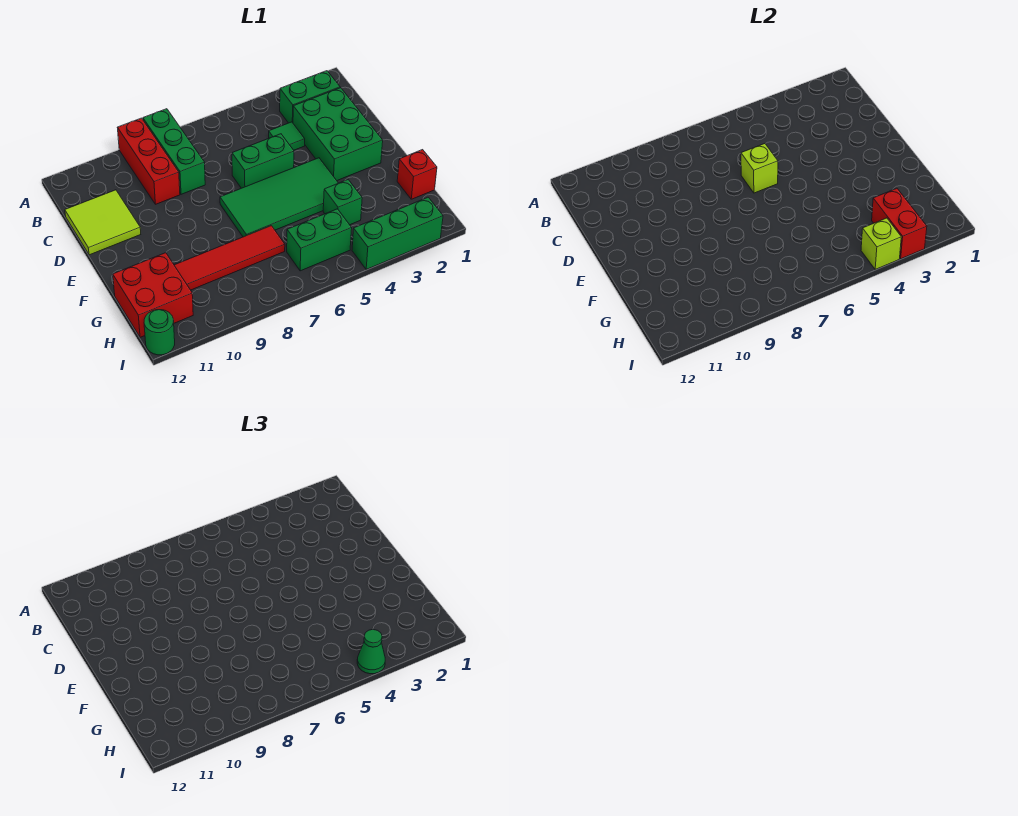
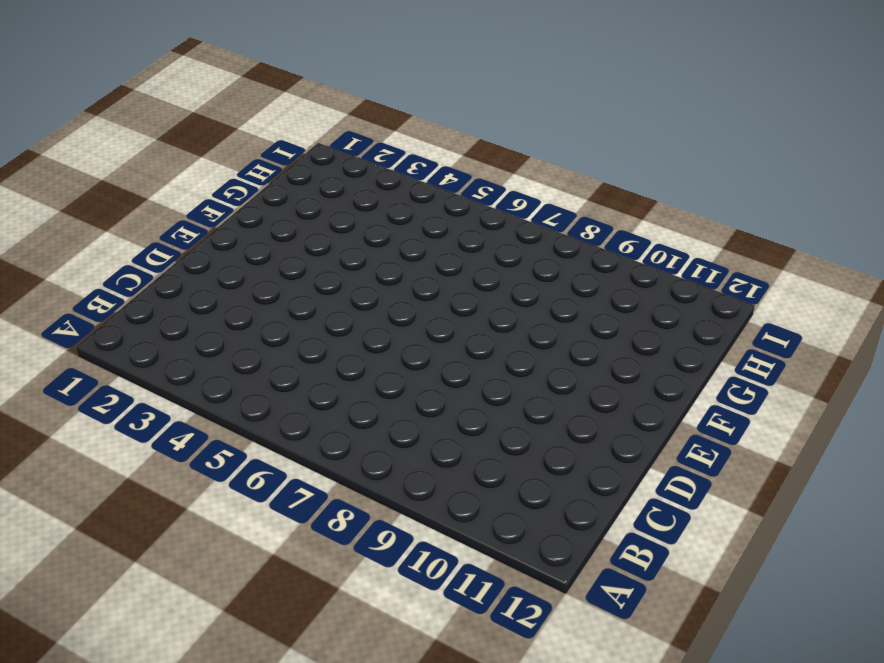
none -> green 1x3 brick [143,109,205,194]
none -> red 1x3 brick [117,118,180,204]
none -> green 1x2 brick [280,71,340,123]

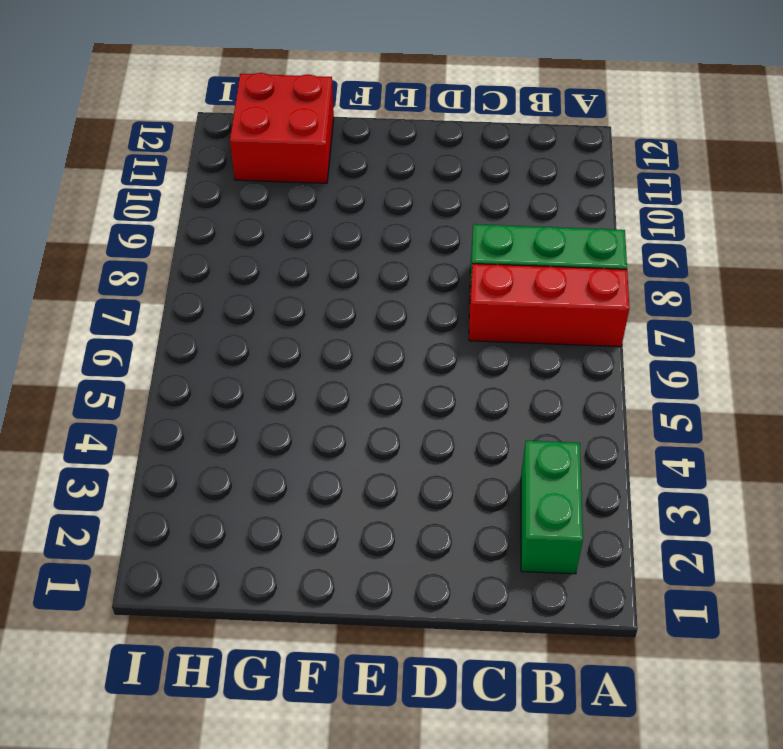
red 1x3 brick [469,264,629,347] -> red 1x3 brick moved to [117,118,180,204]
none -> green 2x3 brick [293,88,383,180]
none -> green 1x1 tile [269,122,305,150]
none -> lime 2x2 tile [65,190,141,255]

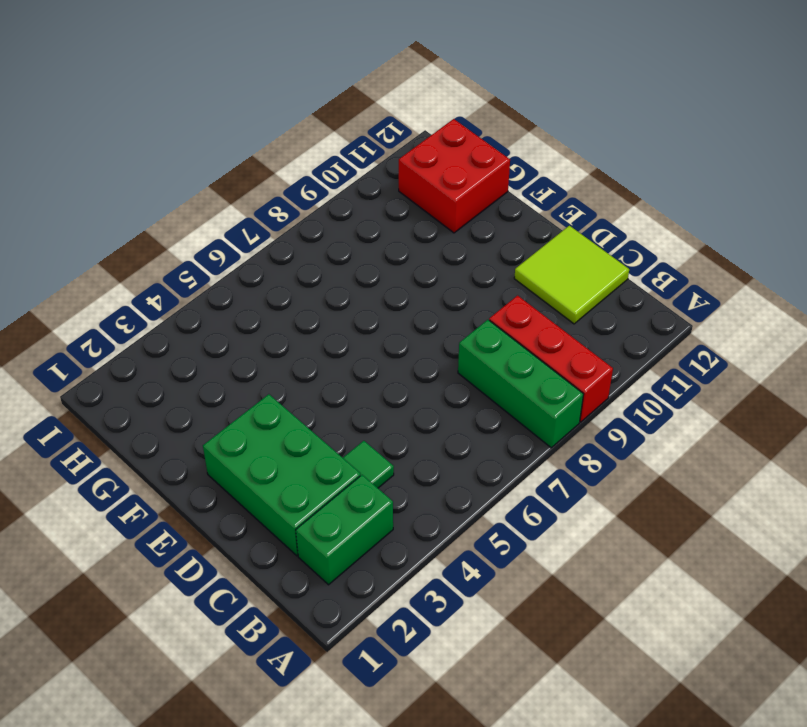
none -> green 1x2 brick [232,134,294,188]
none -> green 2x4 tile [220,158,338,237]
none -> red 1x1 brick [397,150,437,199]

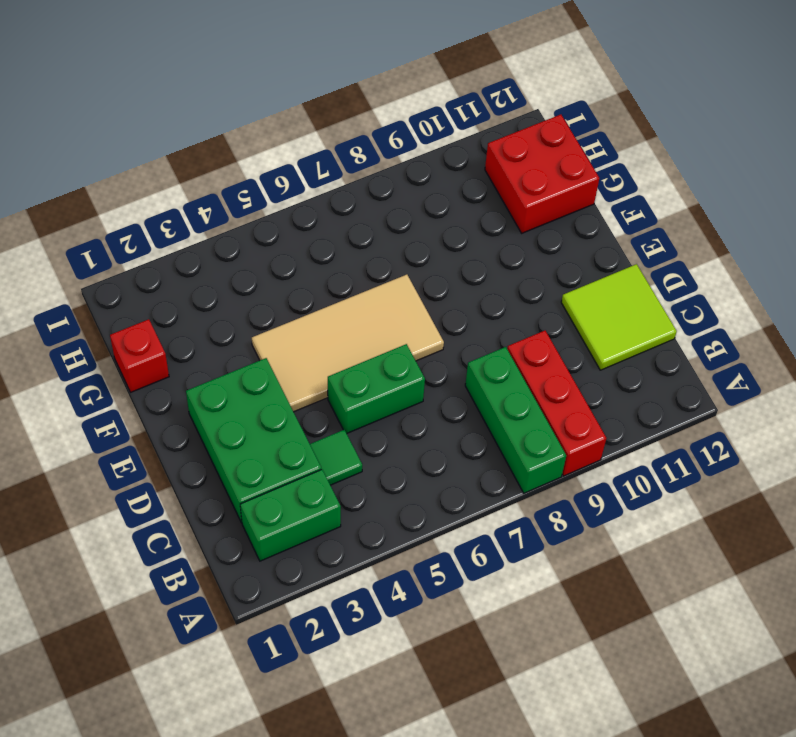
tan 2x4 tile [252,275,444,412] -> green 2x4 tile [220,158,338,237]
none -> green 1x1 brick [323,180,362,225]
none -> red 1x4 tile [174,226,285,290]
none -> green 1x2 brick [287,209,352,271]

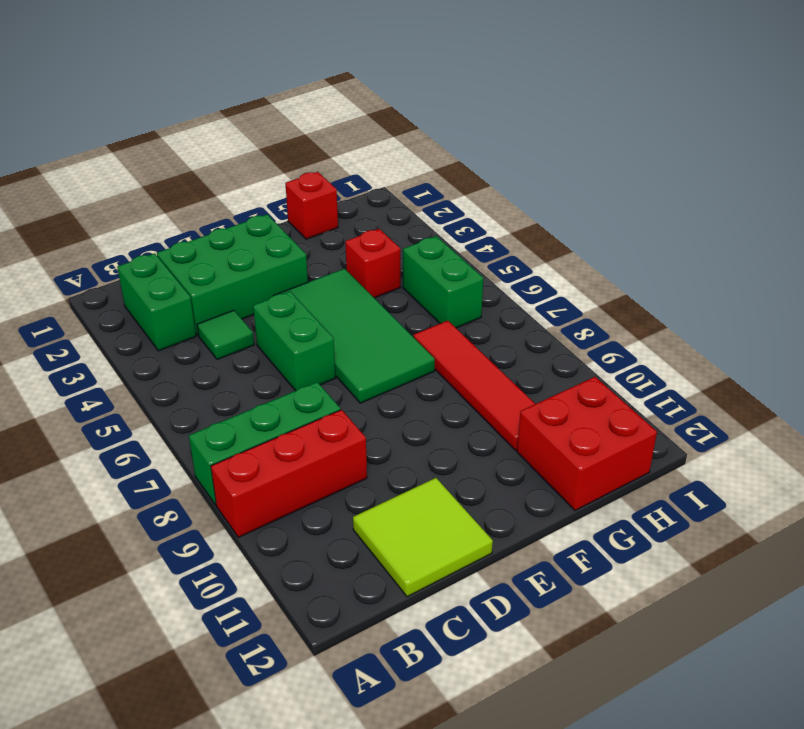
red 1x1 brick [345,229,400,298] -> green 1x1 brick [323,180,362,225]
none -> green 1x3 brick [352,197,443,269]
none -> green 1x1 round brick [144,310,175,355]
none -> lime 1x1 brick [741,144,778,193]

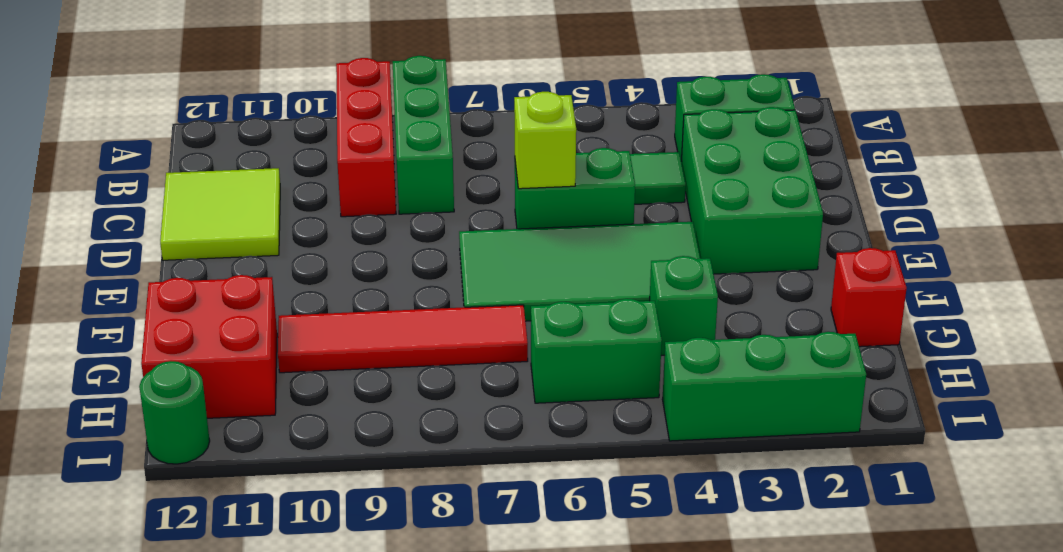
none -> red 1x2 brick [872,188,927,259]
none -> lime 1x1 brick [861,218,901,269]
none -> green 1x1 cone [357,630,385,674]

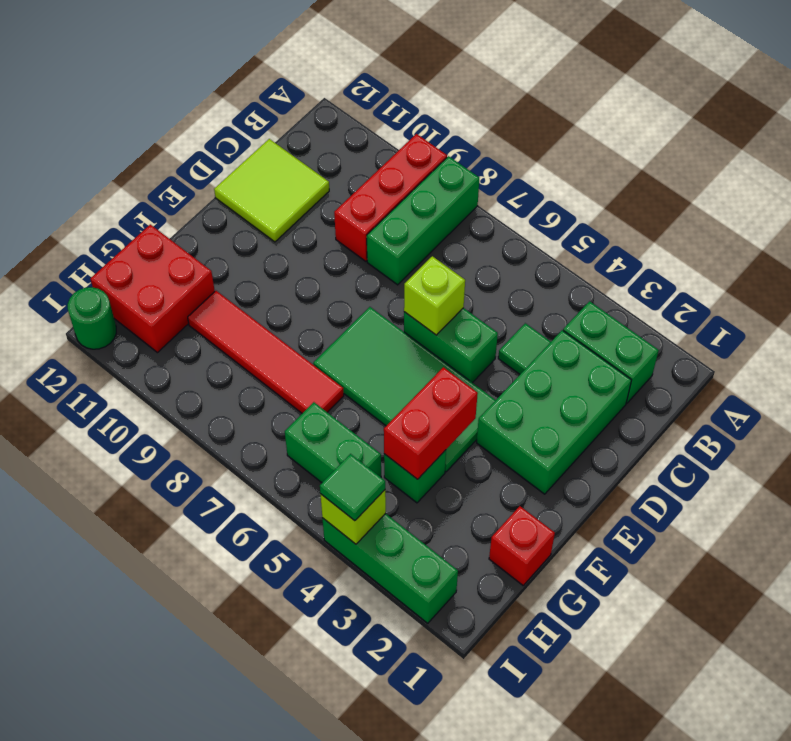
red 1x2 brick [384,367,478,479] -> red 1x2 brick moved to [872,188,927,259]
green 1x1 tile [320,454,385,521] -> green 1x1 cone [357,630,385,674]

